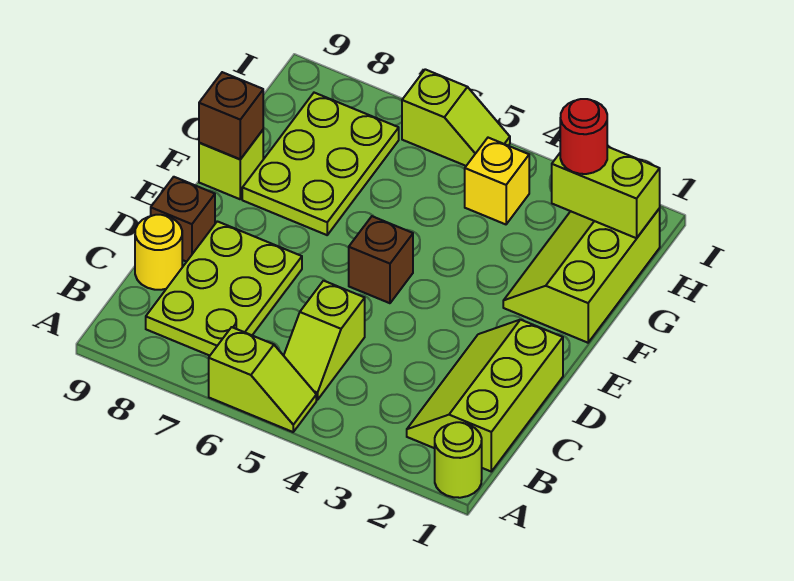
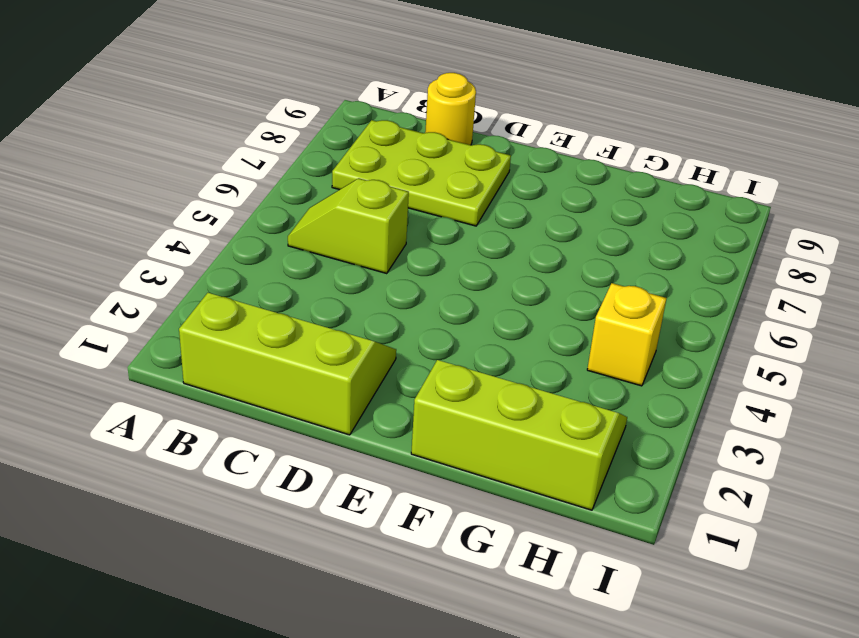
none -> lime 1x1 round brick [435,422,482,498]
none -> lime 1x2 slope [209,327,316,432]
none -> brown 1x1 brick [151,177,215,262]

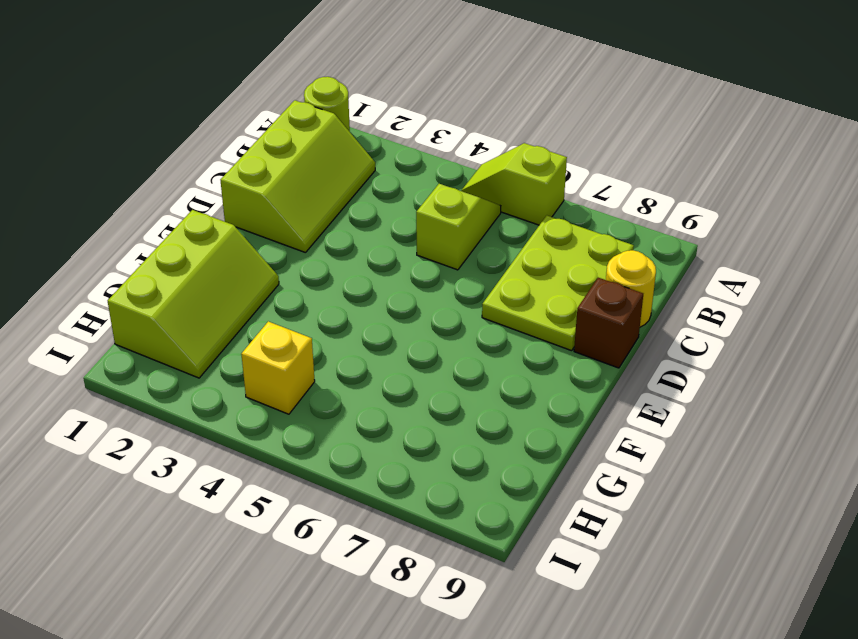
none -> brown 1x1 brick [349,216,413,303]
none -> lime 2x3 plate [242,93,399,235]
none -> lime 1x1 brick [199,130,263,199]

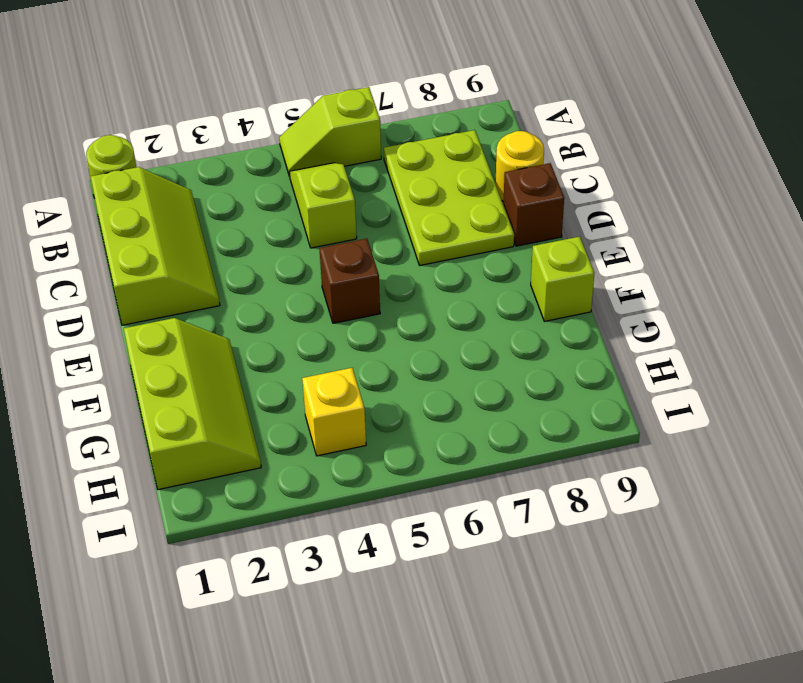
none -> lime 2x3 plate [242,93,399,235]
none -> lime 1x2 slope [402,69,510,166]
none -> brown 1x1 brick [199,72,263,159]

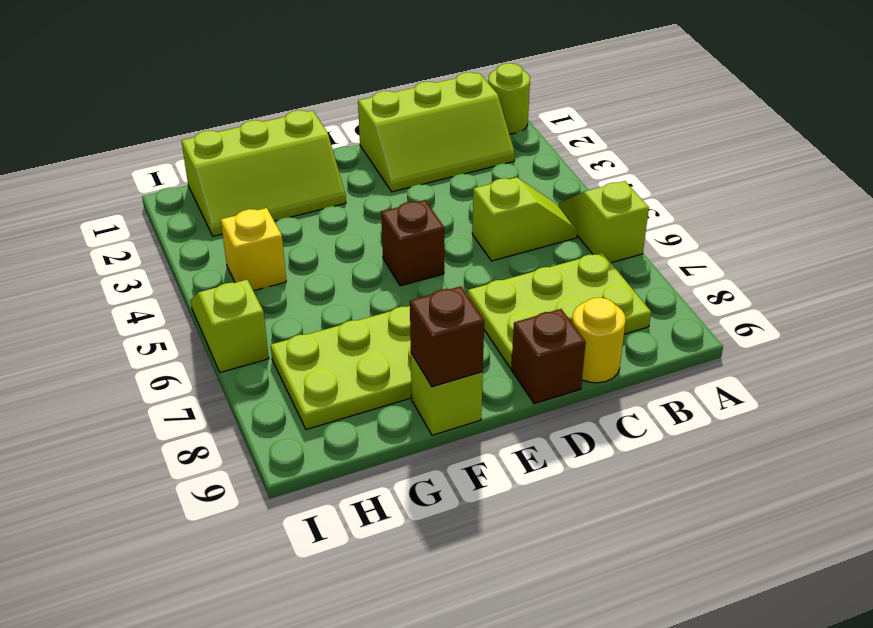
none -> lime 1x2 brick [552,147,660,238]
none -> red 1x1 round brick [560,99,607,174]

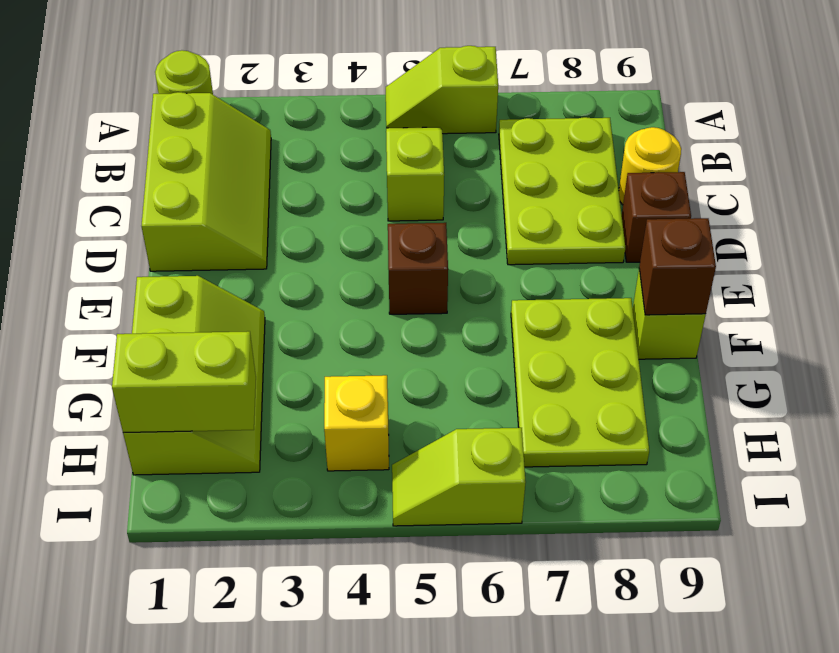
none -> red 1x1 round brick [560,99,607,174]

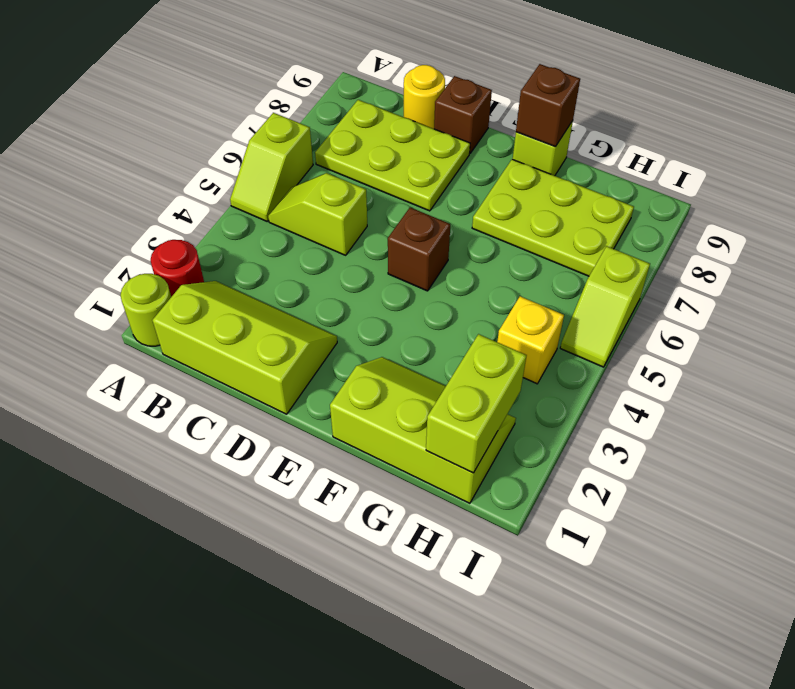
red 1x1 round brick [151,240,204,297] -> red 1x1 round brick moved to [560,99,607,174]

